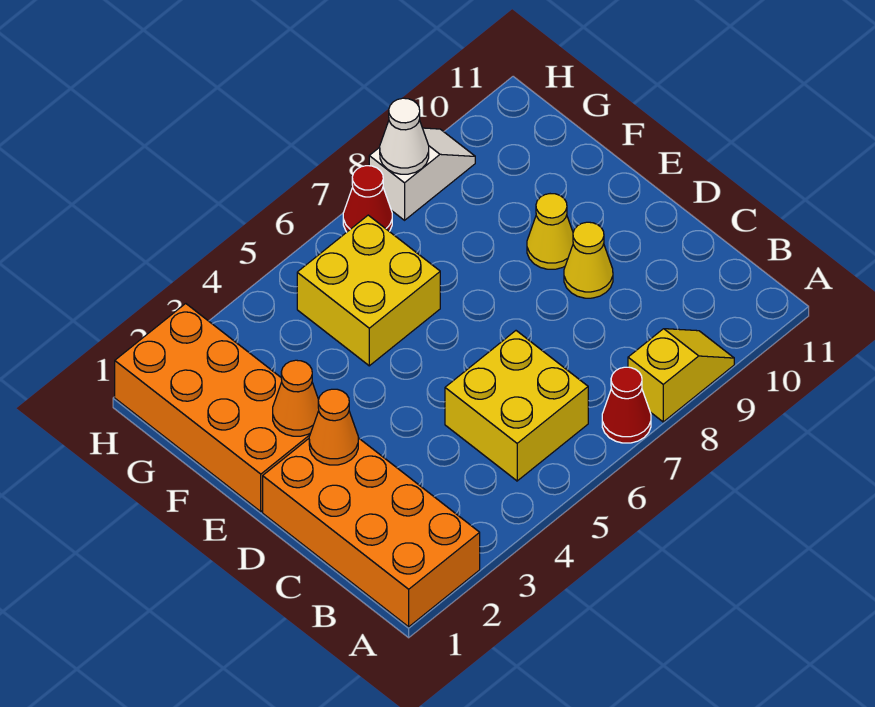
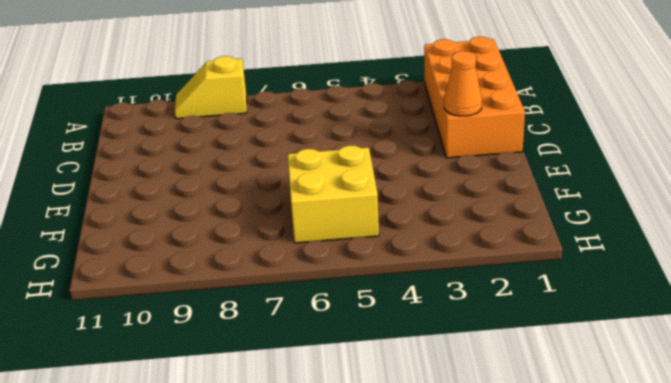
none -> red 1x1 cone [602,367,651,443]
none -> yellow 2x2 brick [445,331,588,481]
none -> yellow 1x1 cone [564,222,613,298]

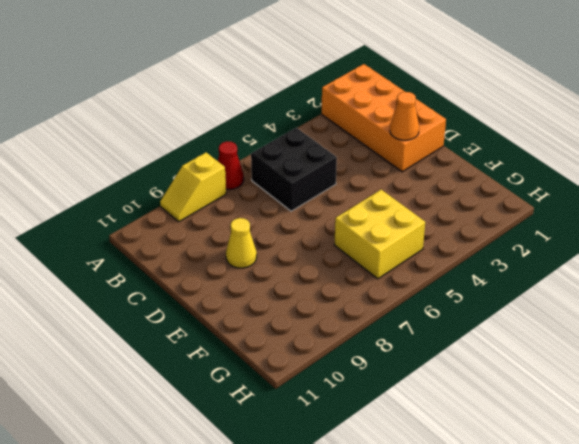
black 2x2 brick [251,128,337,211] -> yellow 2x2 brick [445,331,588,481]
none -> orange 2x4 brick [115,304,311,512]
none -> yellow 1x1 cone [527,194,573,269]
none -> red 1x1 cone [343,166,392,232]

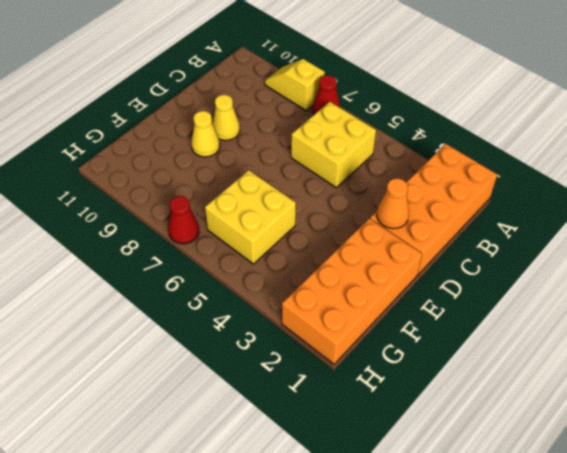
none -> white 1x2 slope [369,128,475,220]
none -> orange 1x1 cone [273,360,319,436]
none -> white 1x1 cone [380,98,429,174]

